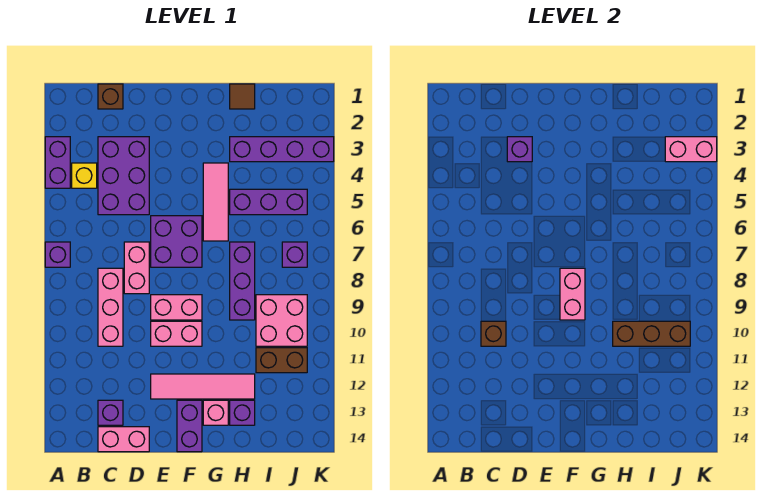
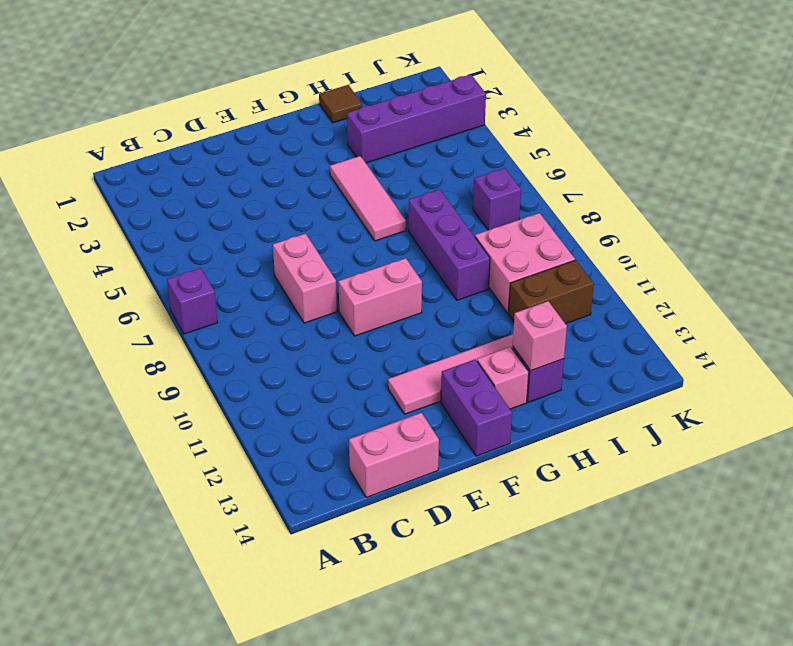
pink 1x1 brick [513,301,567,371] -> none
none -> purple 1x2 brick [45,137,70,188]
none -> yellow 1x1 brick [72,163,97,188]
none -> brown 1x1 brick [98,84,123,109]

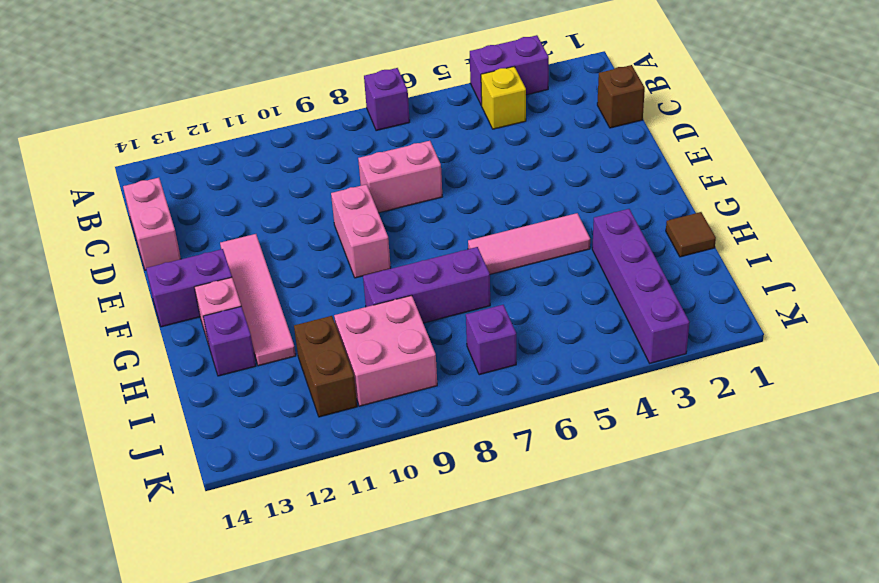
none -> purple 2x3 brick [98,137,149,215]
none -> pink 1x3 brick [98,268,123,346]
none -> purple 1x1 brick [98,400,123,425]

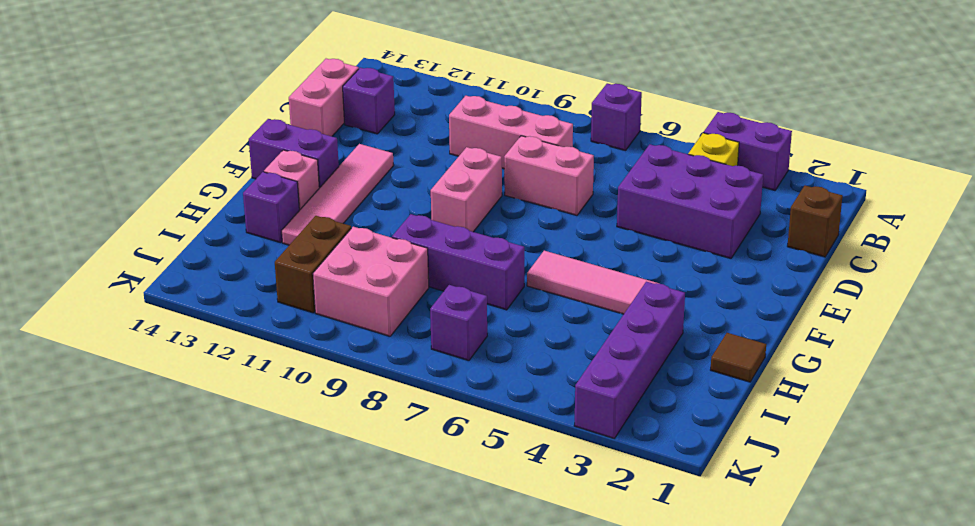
none -> purple 2x2 brick [151,216,202,267]
none -> pink 1x2 brick [151,321,202,346]
none -> purple 1x3 brick [230,189,307,215]

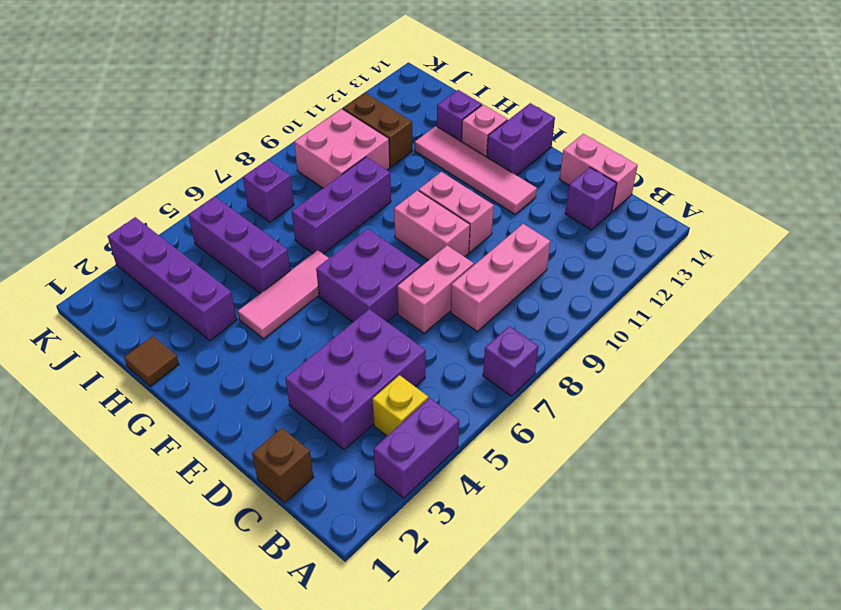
none -> brown 1x1 brick [481,321,506,346]
none -> purple 1x1 brick [507,137,532,162]
none -> pink 1x2 brick [560,268,585,320]

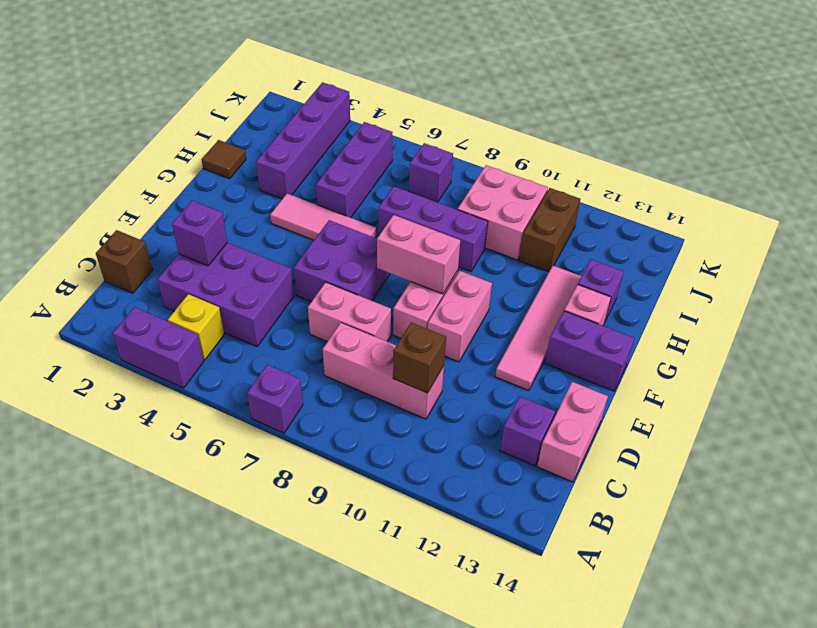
none -> brown 1x3 brick [613,321,690,346]
none -> pink 1x2 brick [665,137,717,162]

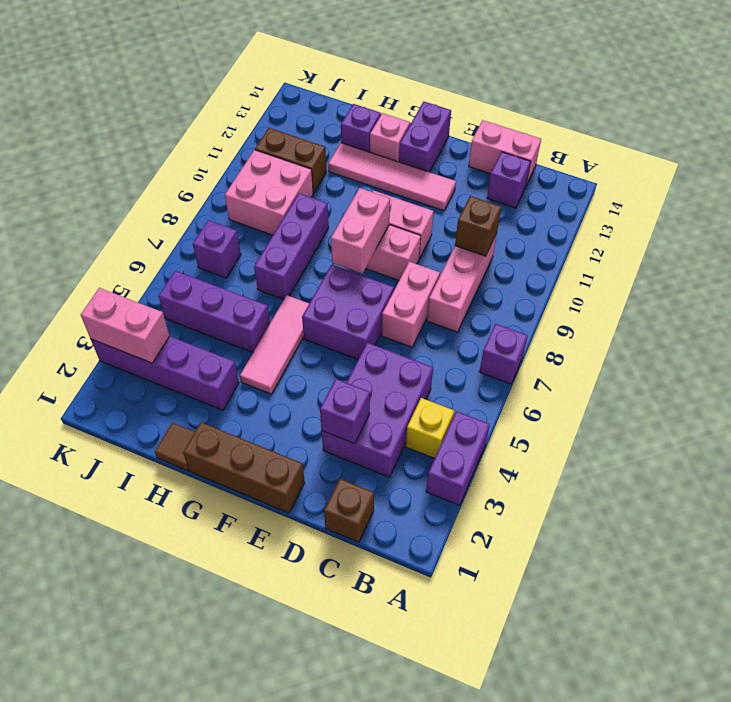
brown 1x3 brick [183,422,305,513] -> brown 1x3 brick moved to [613,321,690,346]

